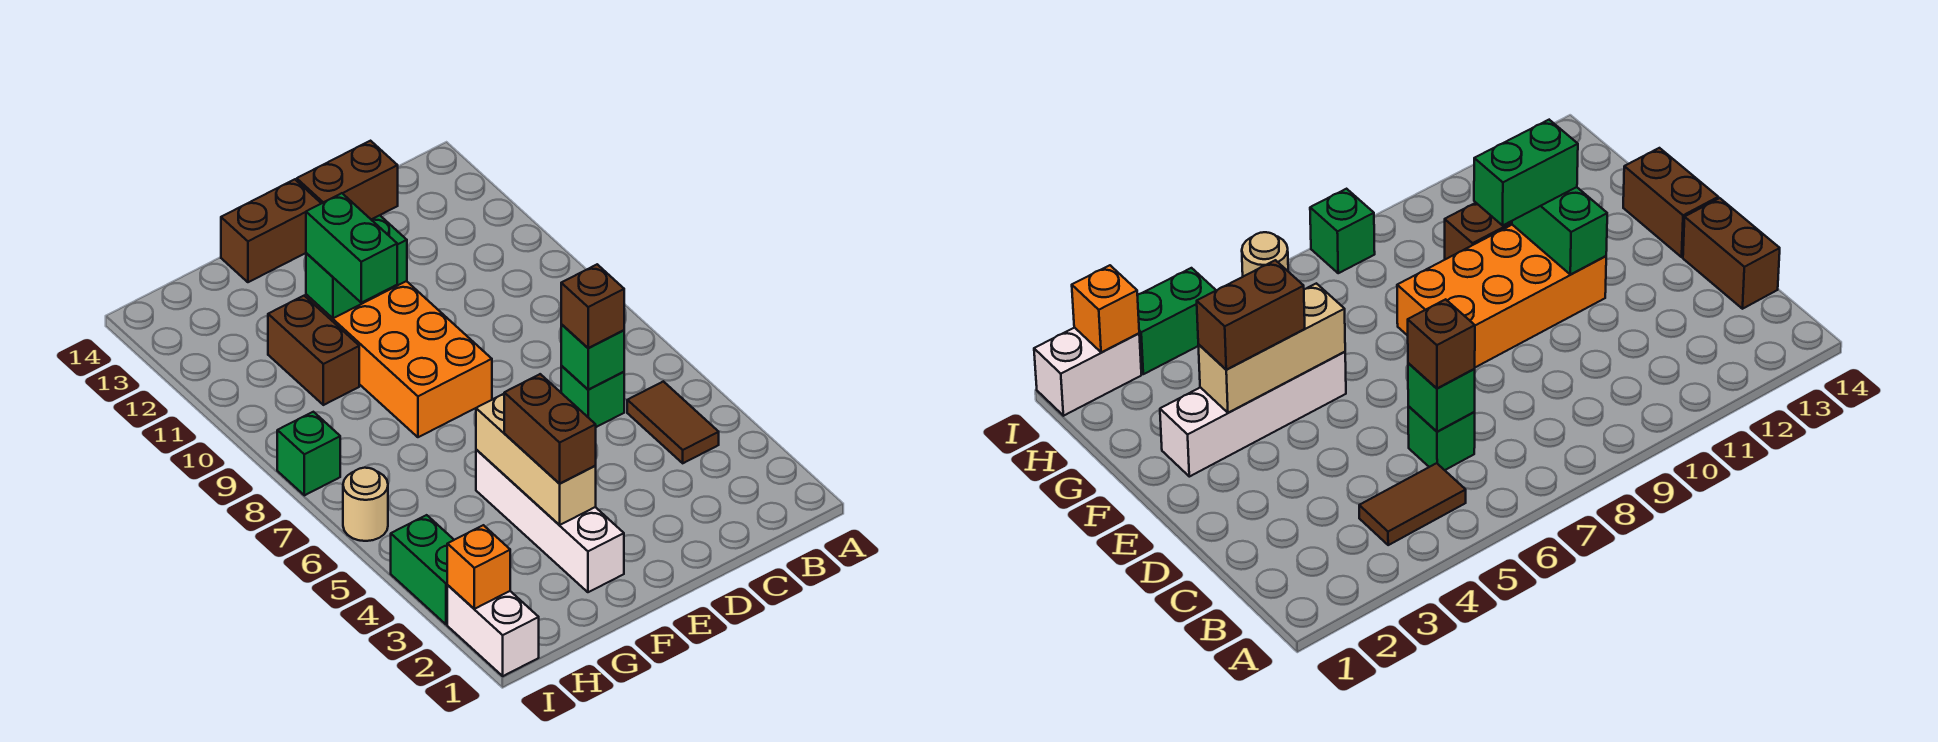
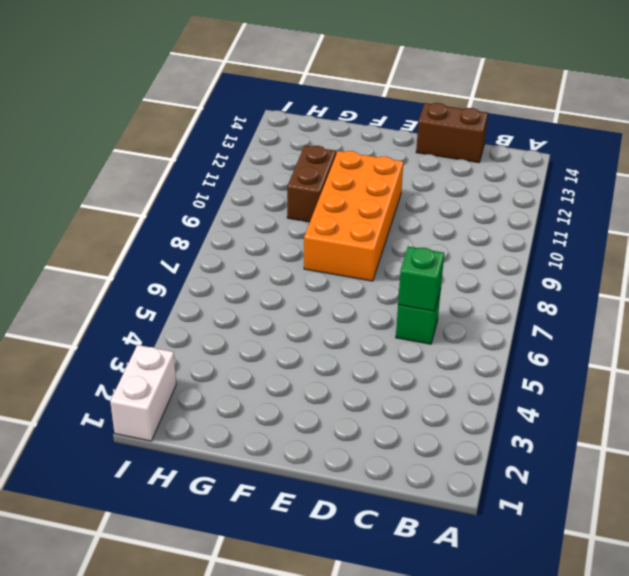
none -> brown 1x2 tile [627,381,719,463]
none -> brown 1x2 brick [221,179,321,282]
none -> white 1x4 brick [476,450,624,592]

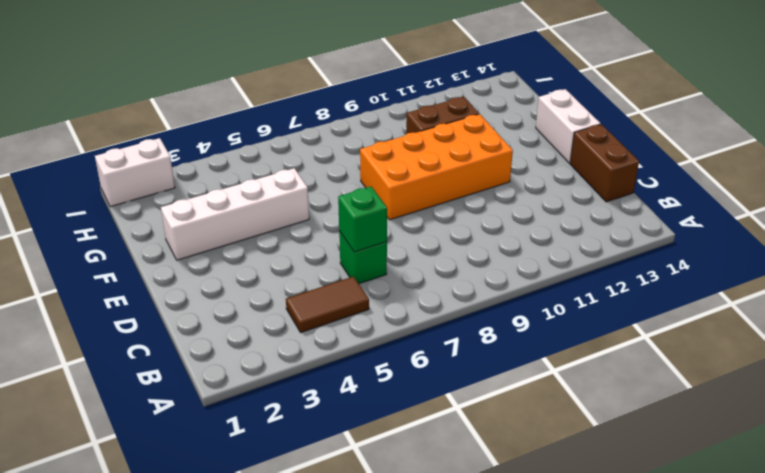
white 1x2 brick [536,89,601,163] -> brown 1x2 brick [221,179,321,282]
none -> green 1x2 brick [391,515,454,625]
none -> tan 1x1 round brick [343,468,388,541]
none -> green 1x1 brick [277,412,340,495]

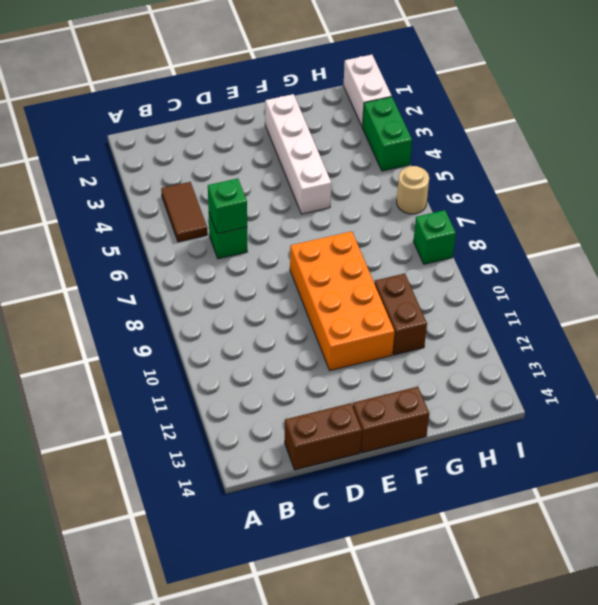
none -> green 1x2 brick [306,215,407,318]
none -> tan 1x3 brick [476,394,596,525]
none -> orange 1x1 brick [447,525,510,609]

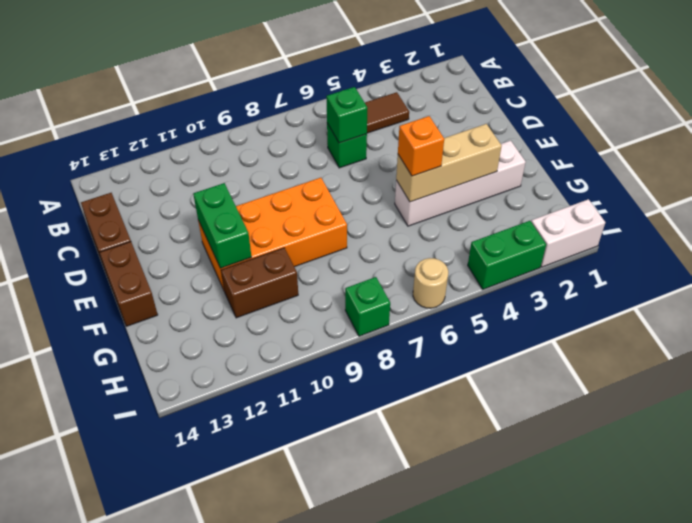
orange 1x1 brick [398,116,444,176] -> orange 1x1 brick moved to [447,525,510,609]
none -> brown 1x1 brick [561,264,624,348]
none -> brown 1x2 brick [504,374,596,484]
none -> green 1x2 brick [306,193,397,303]

